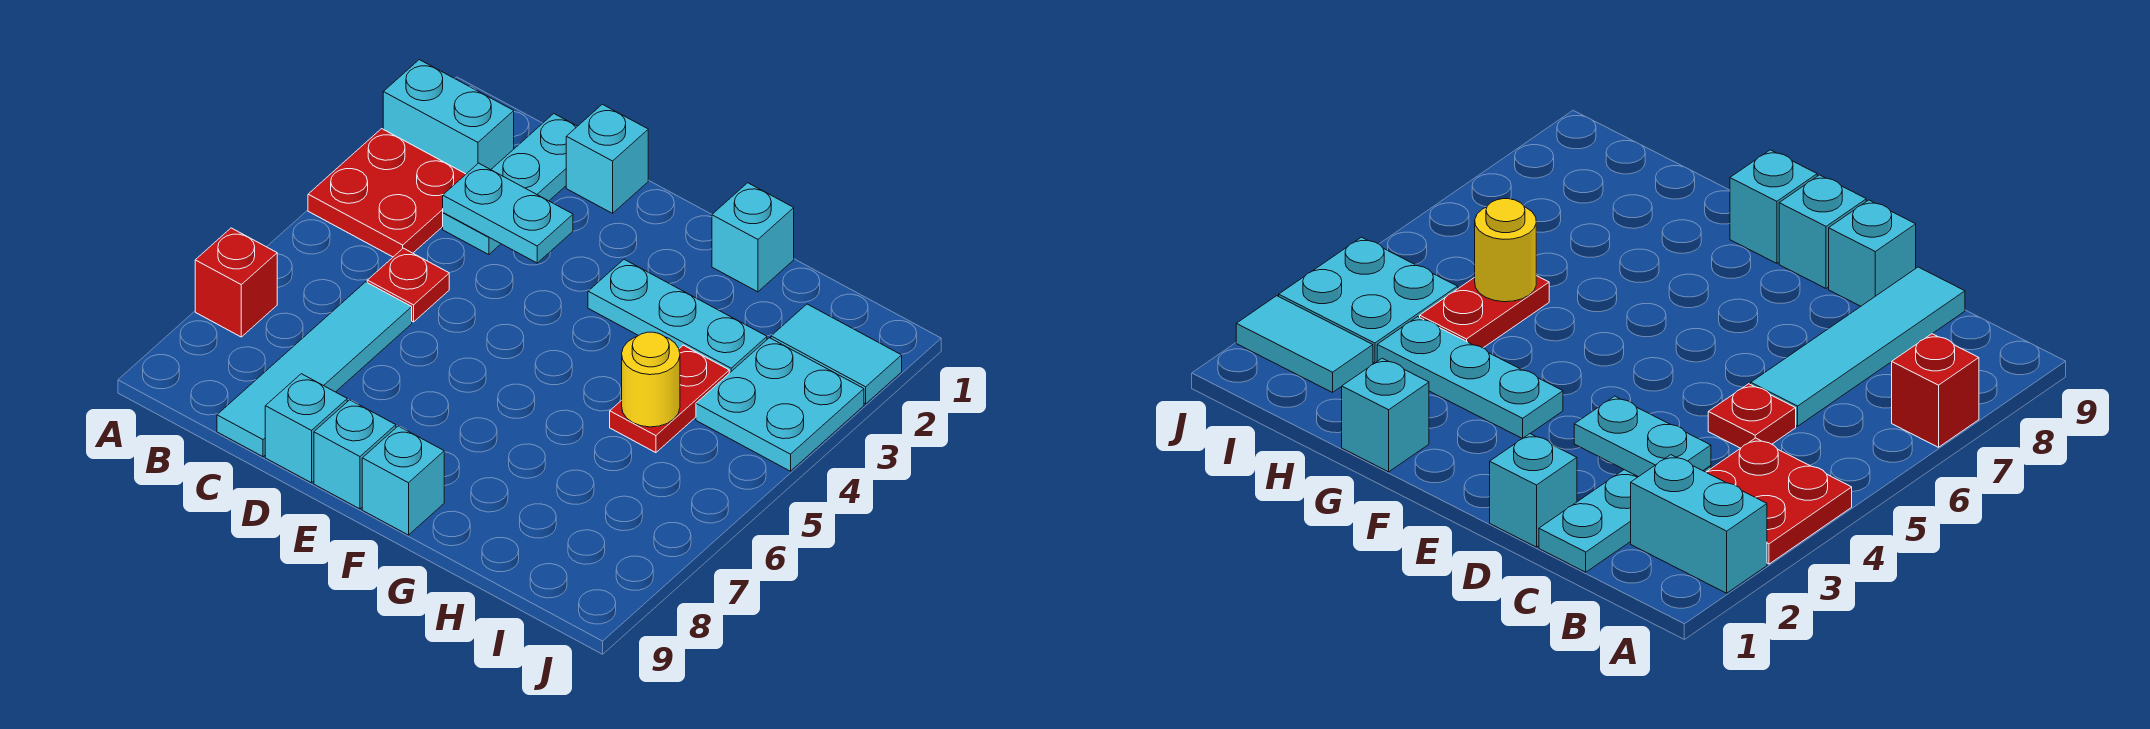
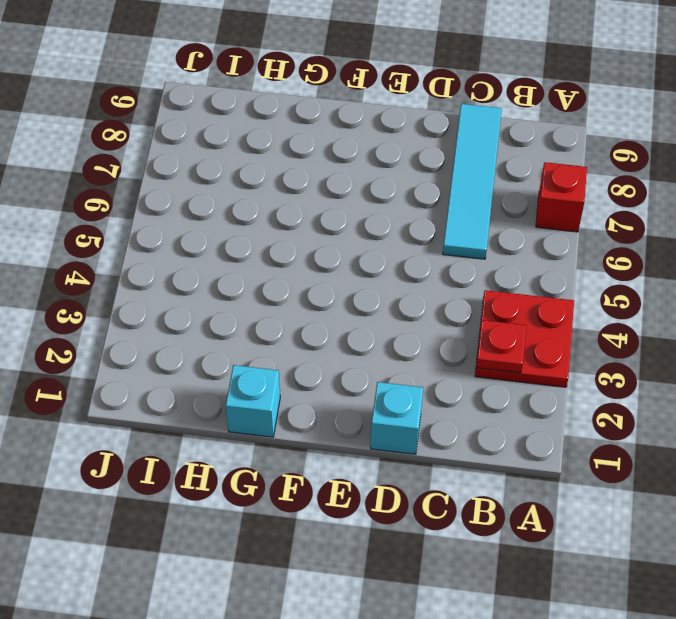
red 1x1 plate [476,320,526,373] -> red 1x1 plate moved to [367,248,449,322]
none -> cyan 1x2 brick [383,60,514,174]
none -> cyan 1x3 plate [443,114,577,255]
none -> cyan 1x1 brick [265,374,347,483]

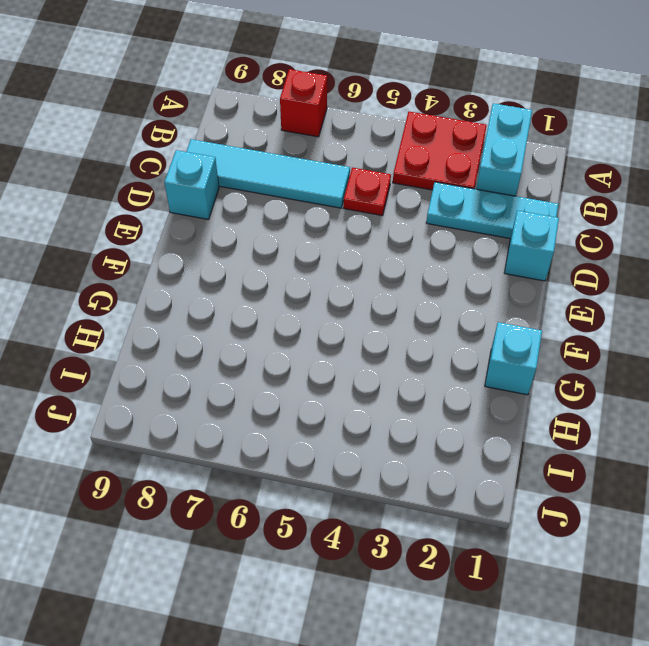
none -> cyan 1x1 brick [314,400,396,509]
none -> cyan 1x3 plate [588,259,767,373]
none -> cyan 1x1 brick [362,426,444,535]

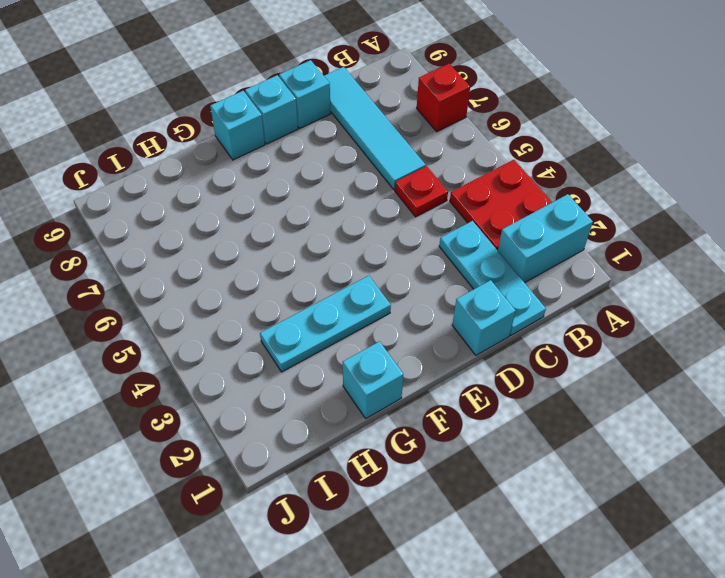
none -> red 1x2 plate [610,345,729,453]
none -> cyan 1x2 tile [771,304,902,404]
none -> cyan 2x2 plate [696,338,864,471]

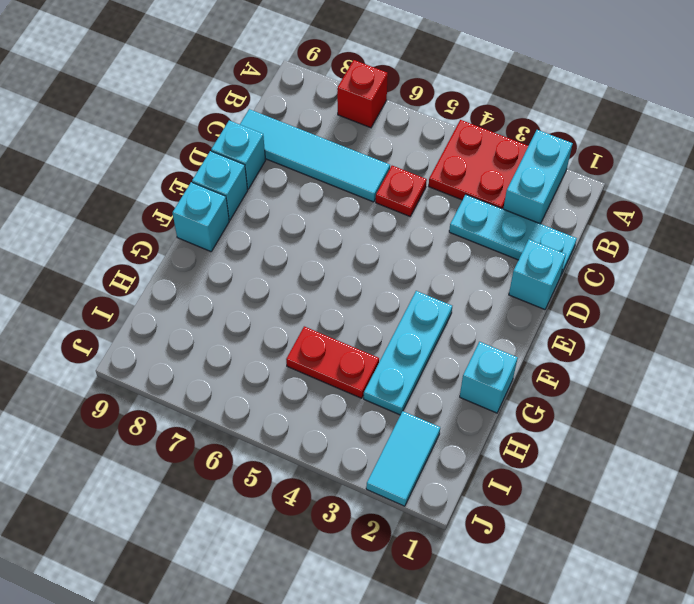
none -> cyan 2x2 plate [696,338,864,471]
none -> cyan 1x2 plate [443,163,573,263]
none -> yellow 1x1 round brick [622,332,680,427]

